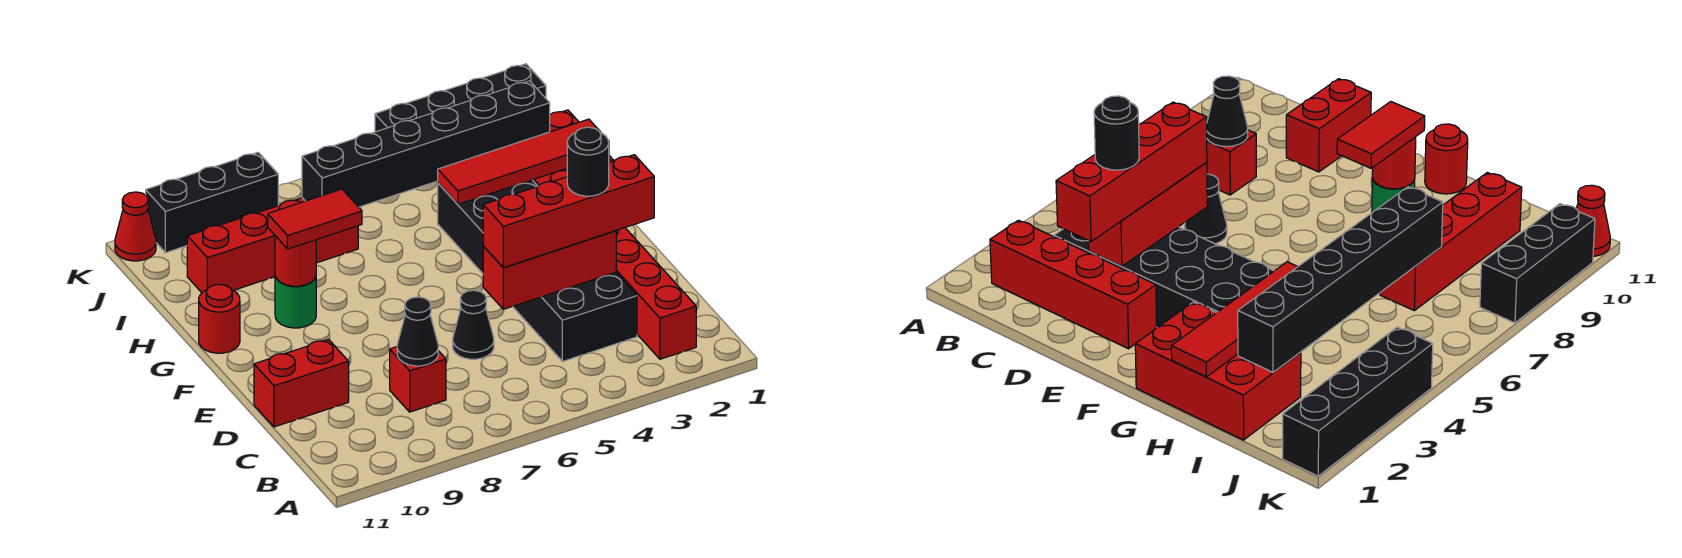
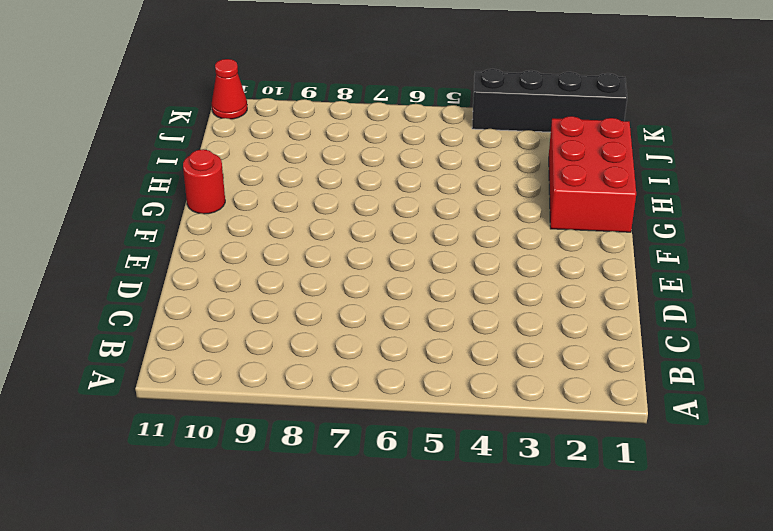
none -> red 1x4 brick [616,228,696,359]
none -> black 2x6 brick [438,180,637,362]
none -> red 1x1 brick [390,347,446,412]

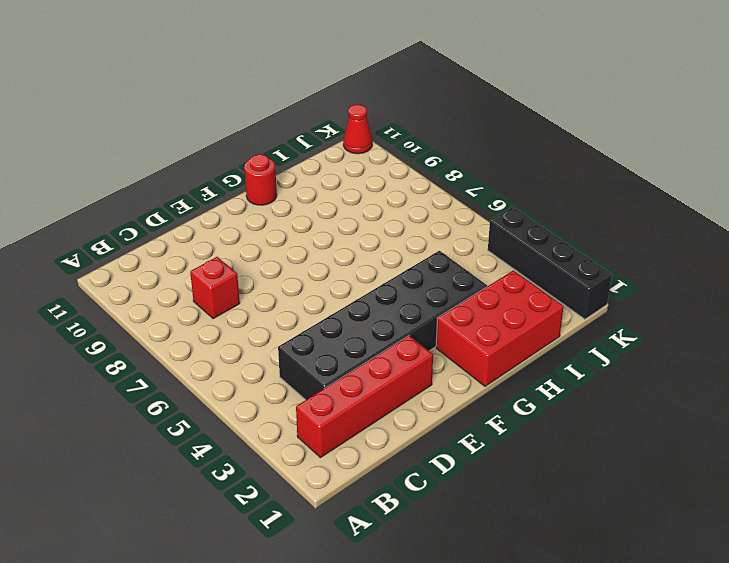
none -> black 1x1 cone [453,290,494,359]
none -> red 1x2 brick [254,339,349,427]
none -> green 1x1 round brick [275,277,316,328]

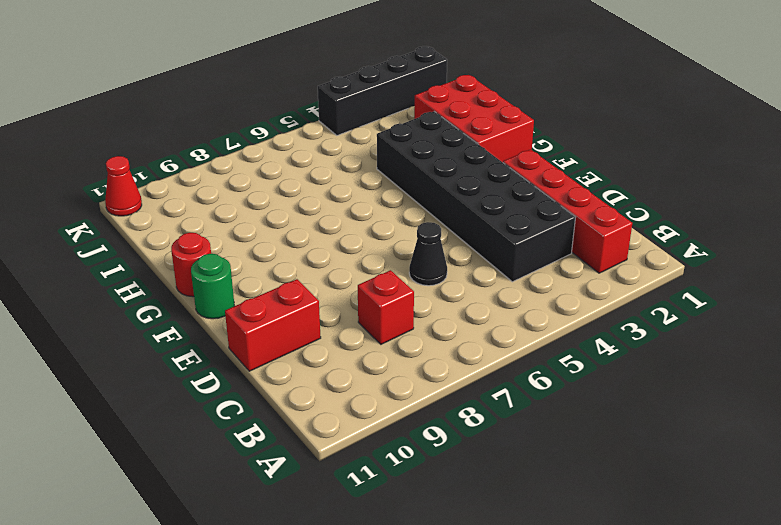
green 1x1 round brick [191,254,234,319] -> green 1x1 round brick moved to [275,277,316,328]
none -> red 1x4 brick [187,198,358,293]
none -> black 1x3 brick [146,152,278,253]
none -> black 1x1 cone [397,297,438,366]

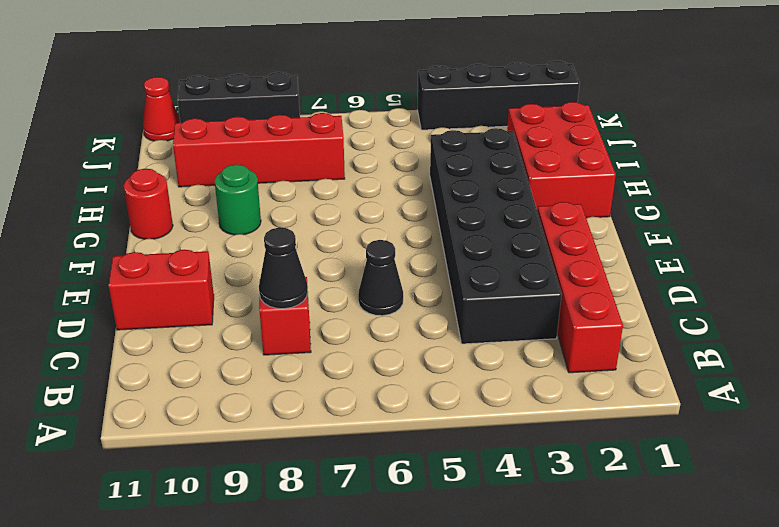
none -> red 1x3 brick [483,231,616,309]
none -> red 1x1 round brick [275,236,316,286]
none -> red 1x4 tile [438,119,609,204]

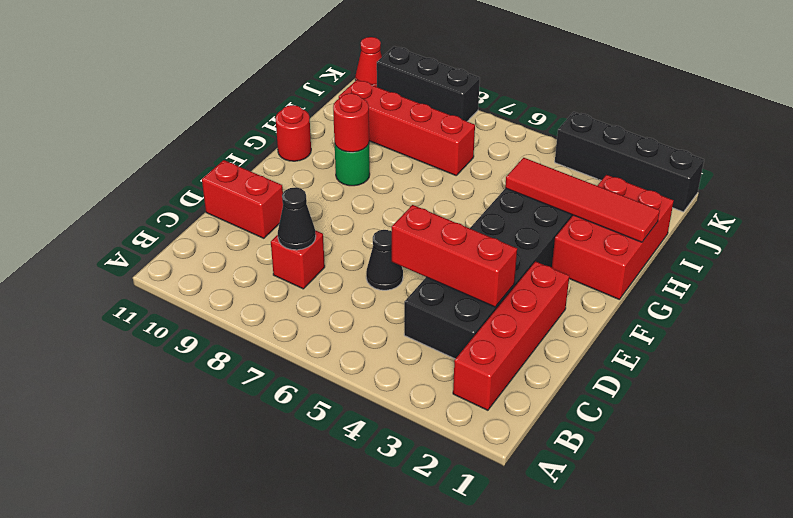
none -> black 1x6 brick [302,81,550,207]
none -> red 1x4 brick [483,155,654,268]
none -> red 1x2 tile [268,189,362,249]

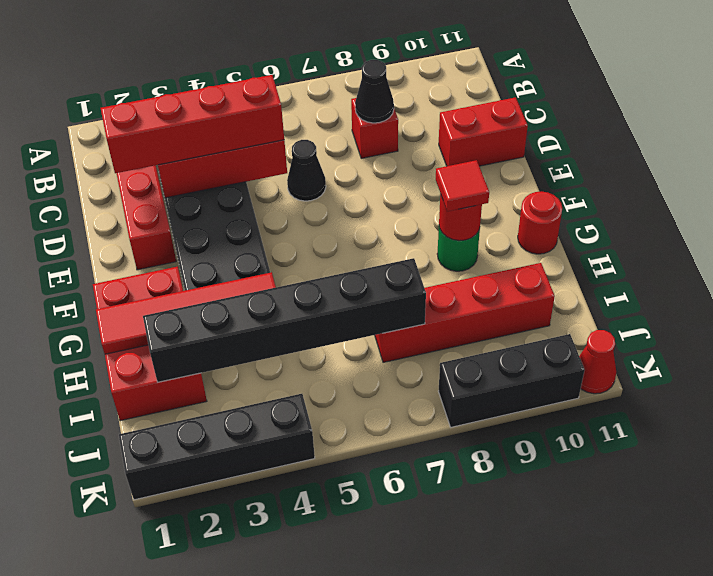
red 1x1 tile [436,160,489,211] -> red 1x2 tile [268,189,362,249]
none -> black 1x1 round brick [567,127,609,196]

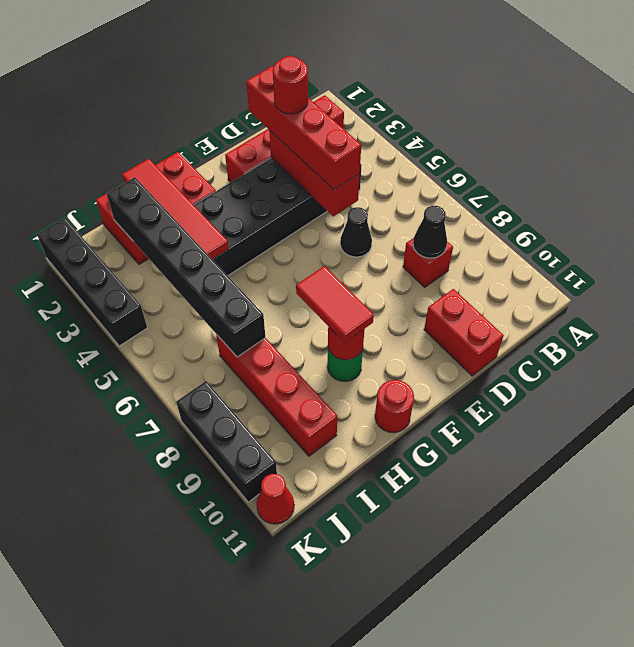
red 1x1 round brick [273,56,308,114] -> black 1x1 round brick [567,127,609,196]

